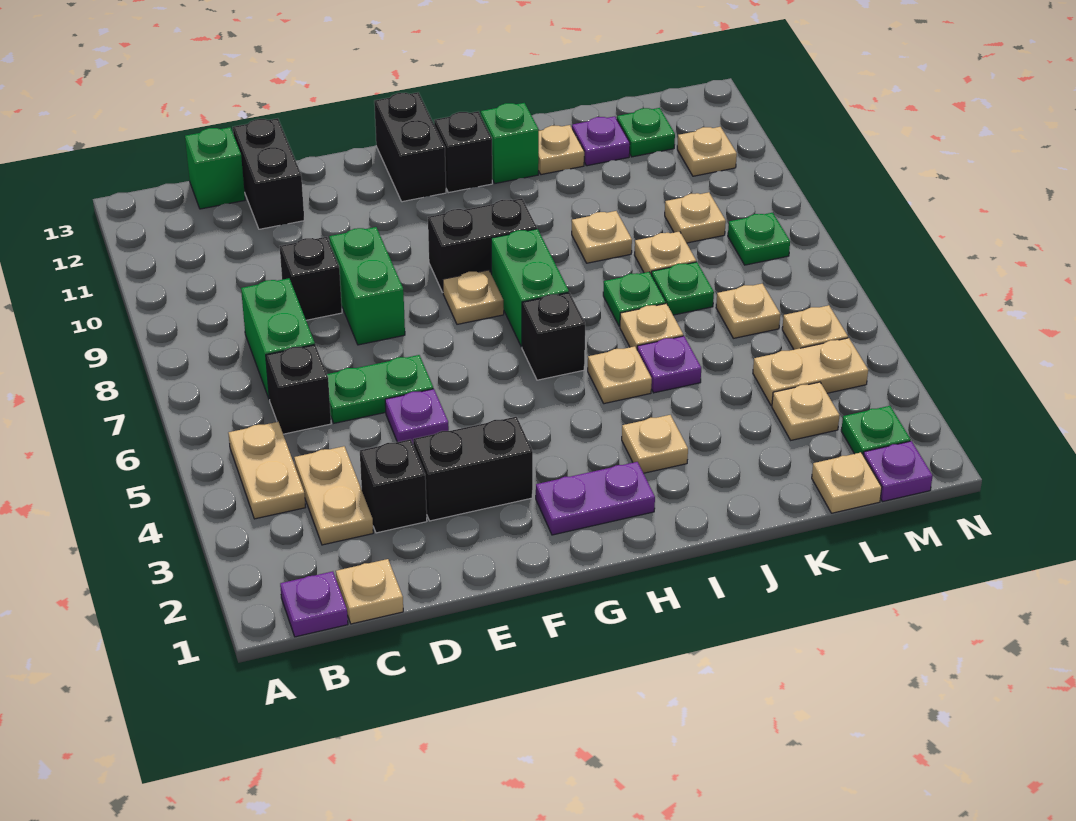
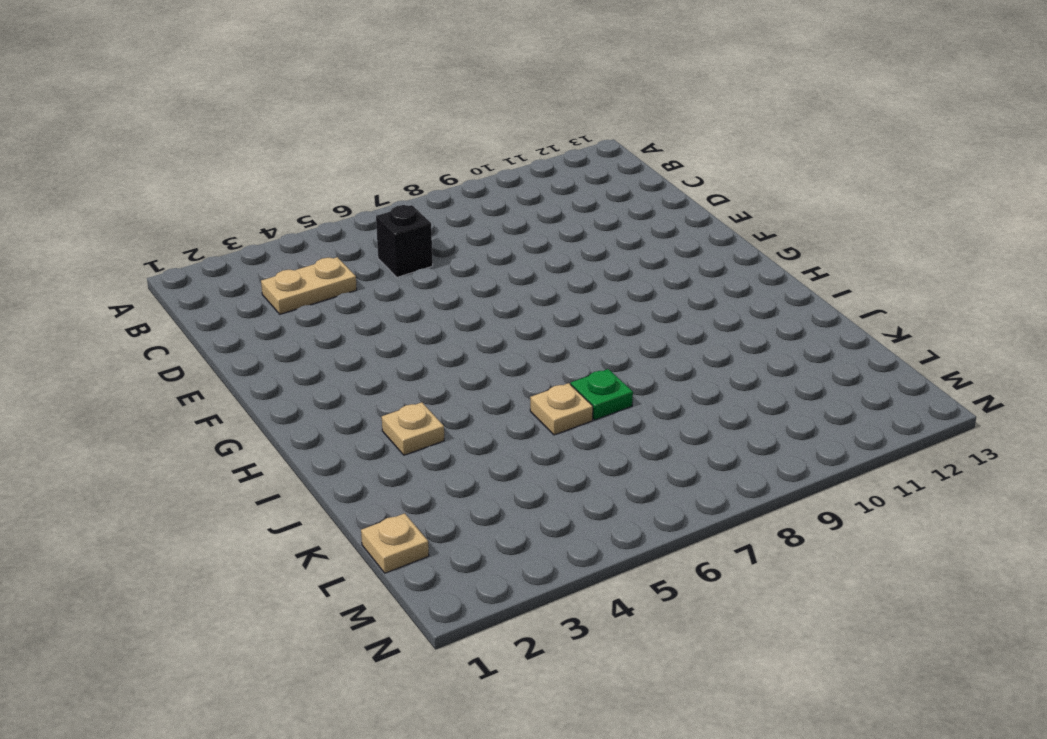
none -> purple 1x1 plate [280,571,348,637]
none -> tan 1x2 plate [228,422,306,519]
none -> tan 1x1 plate [336,559,403,624]
none -> green 1x2 brick [241,278,315,398]

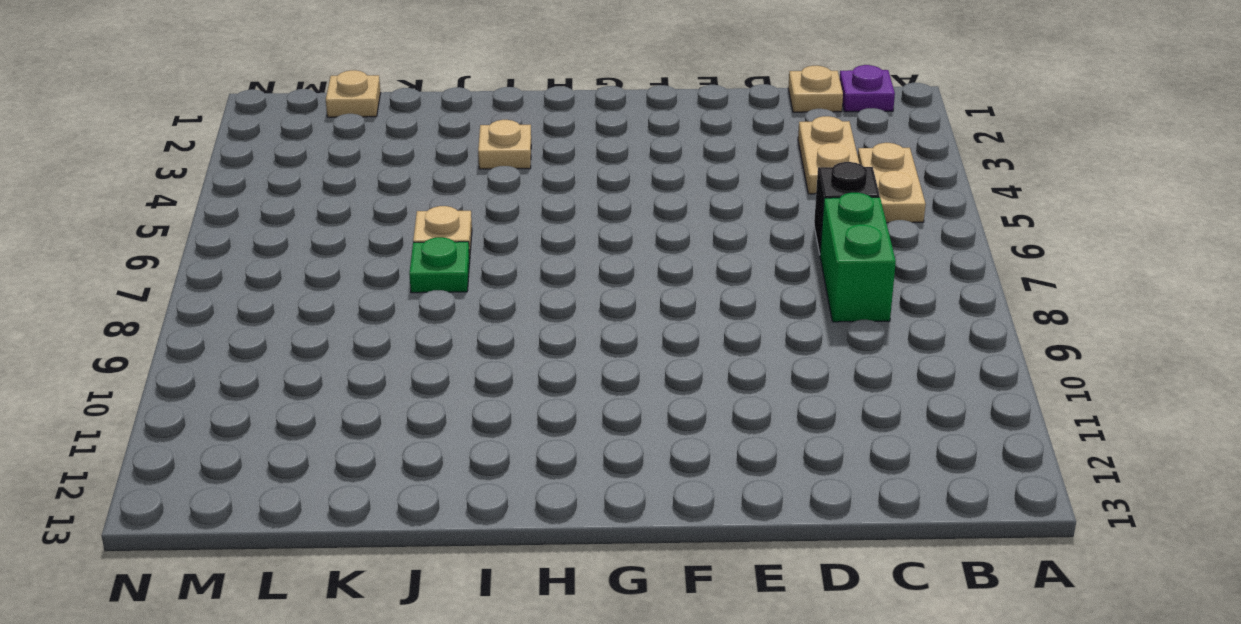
none -> green 1x1 brick [185,127,245,209]
none -> black 1x1 brick [360,439,427,533]
none -> green 1x2 plate [327,355,433,423]
none -> black 1x1 brick [280,237,342,320]

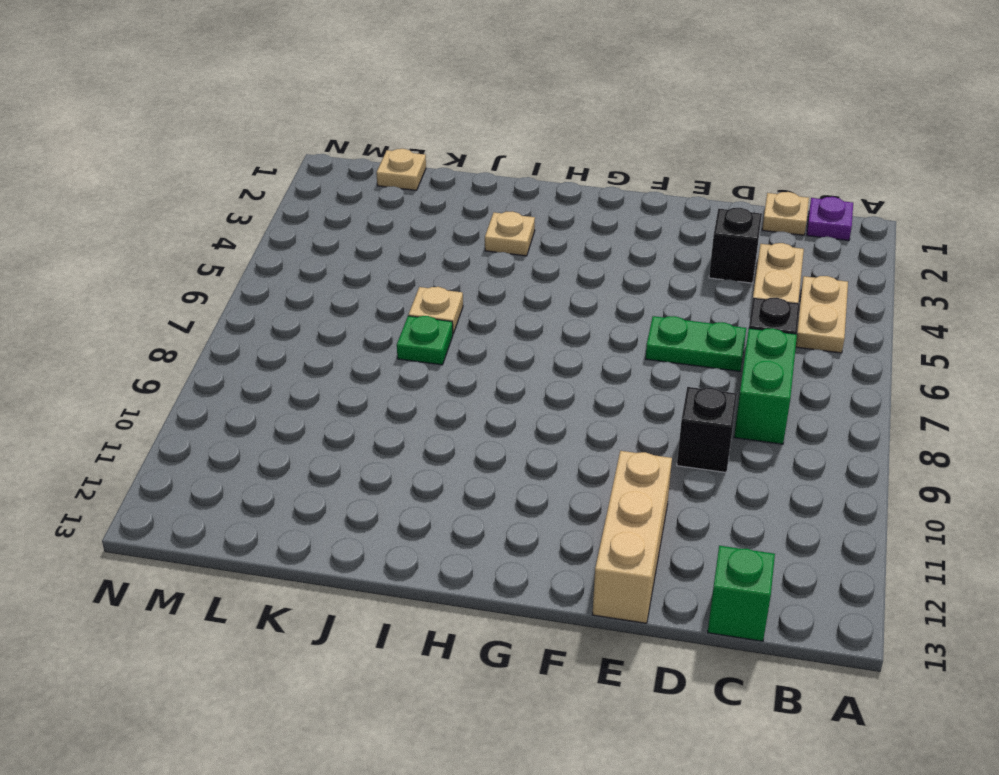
tan 1x3 brick [592,451,672,623] -> none
none -> black 1x2 brick [233,118,304,229]
none -> black 1x2 brick [413,417,533,521]
none -> purple 1x1 plate [385,389,449,444]
none -> green 1x2 brick [329,227,405,345]

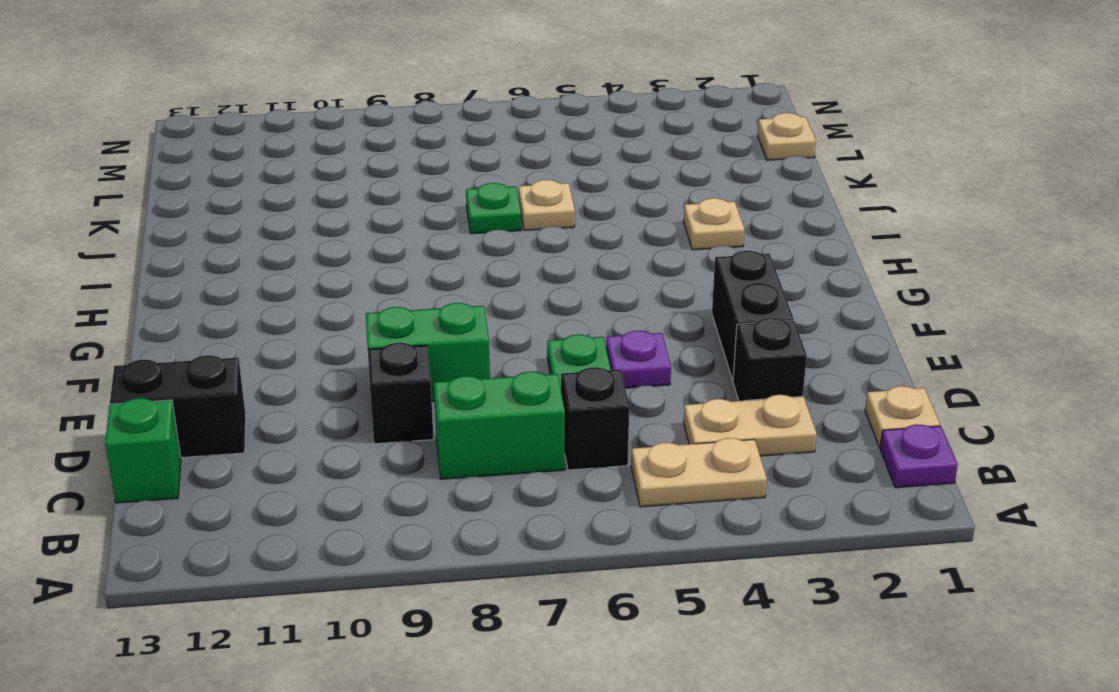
none -> purple 1x2 plate [536,462,655,535]
none -> tan 1x1 plate [443,270,504,324]
none -> black 1x2 brick [428,198,537,292]
none -> black 1x2 brick [374,93,446,202]

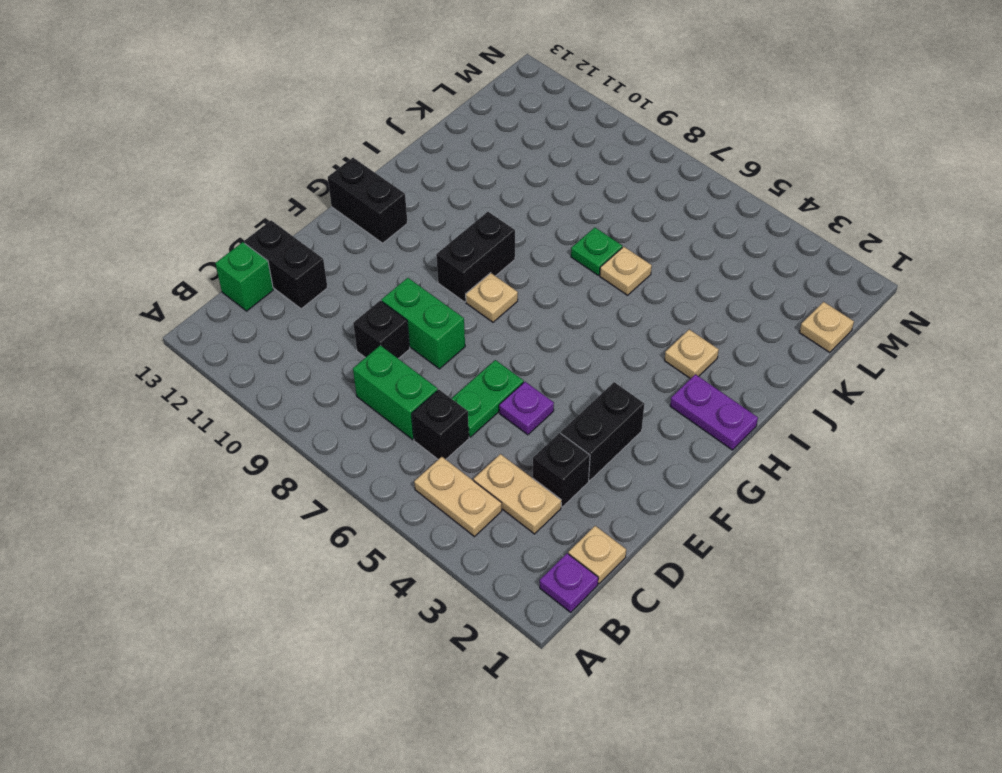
purple 1x2 plate [670,374,758,450] -> purple 1x2 plate turned to [536,462,655,535]
none -> black 1x1 brick [522,292,585,380]
none -> green 1x2 brick [491,229,569,347]
none -> black 1x1 brick [434,112,492,193]
none -> tan 1x1 plate [588,346,652,404]

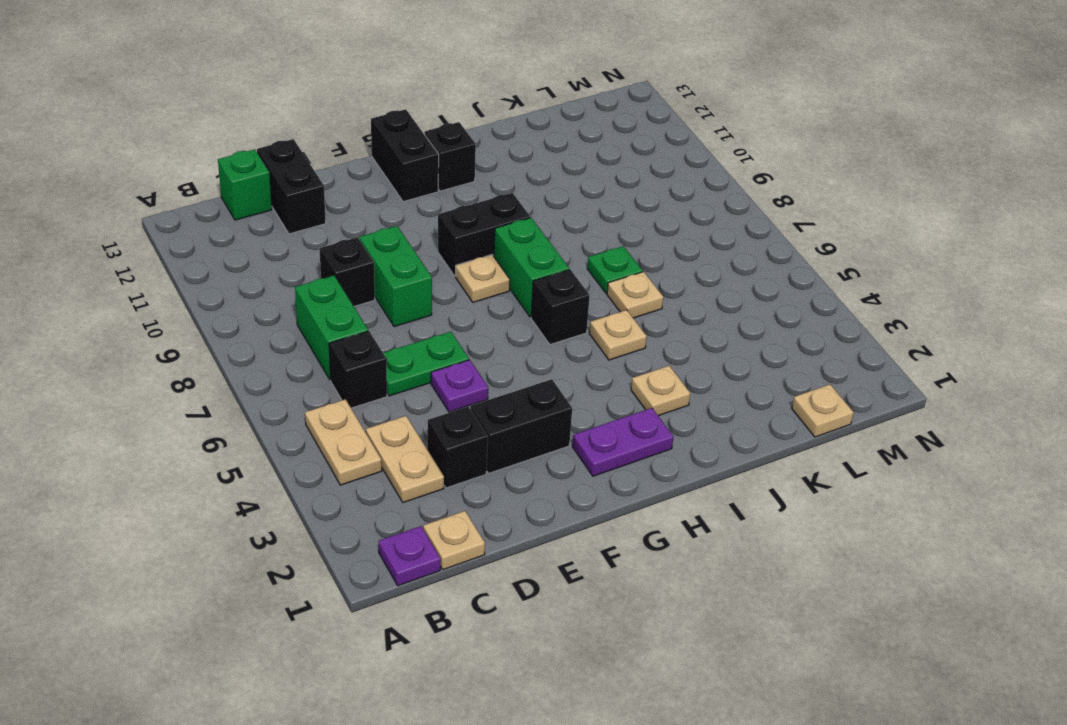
none -> green 1x1 brick [481,103,539,183]
none -> purple 1x1 plate [637,336,701,393]
none -> tan 1x1 plate [572,211,632,263]
none -> tan 1x1 plate [538,125,584,175]

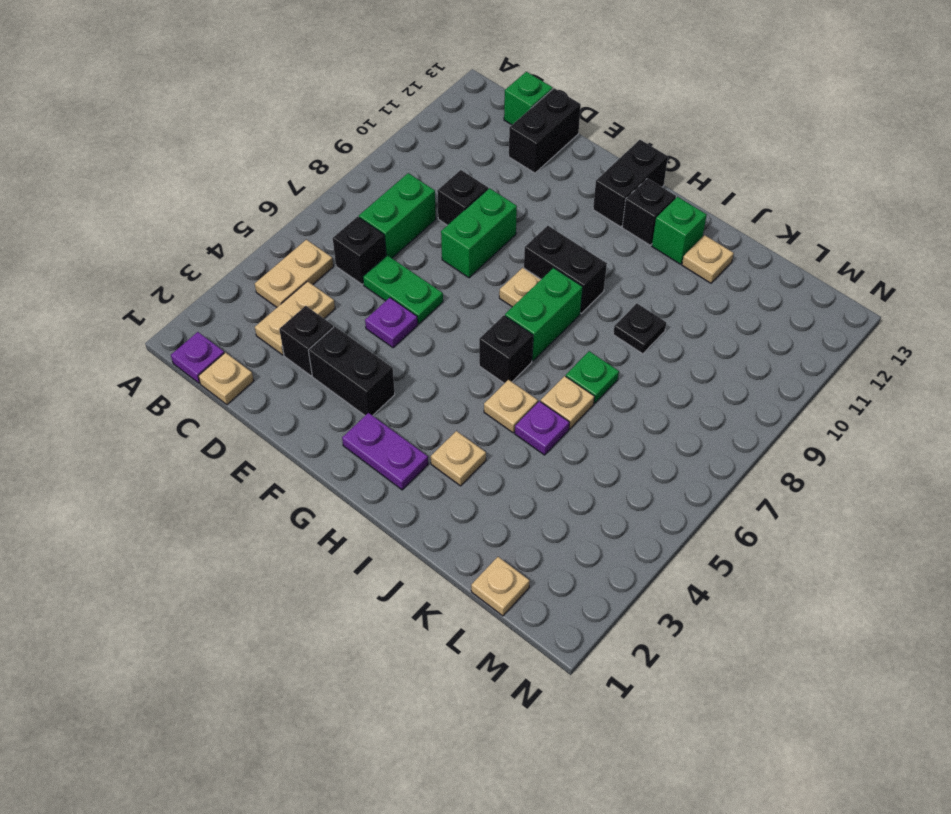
black 1x1 plate [613,303,666,354] -> tan 1x1 plate [572,211,632,263]
none -> green 1x1 plate [652,262,714,315]
none -> tan 1x1 plate [635,231,696,275]
none -> purple 1x1 plate [572,116,630,166]
none -> tan 1x1 plate [772,382,840,440]

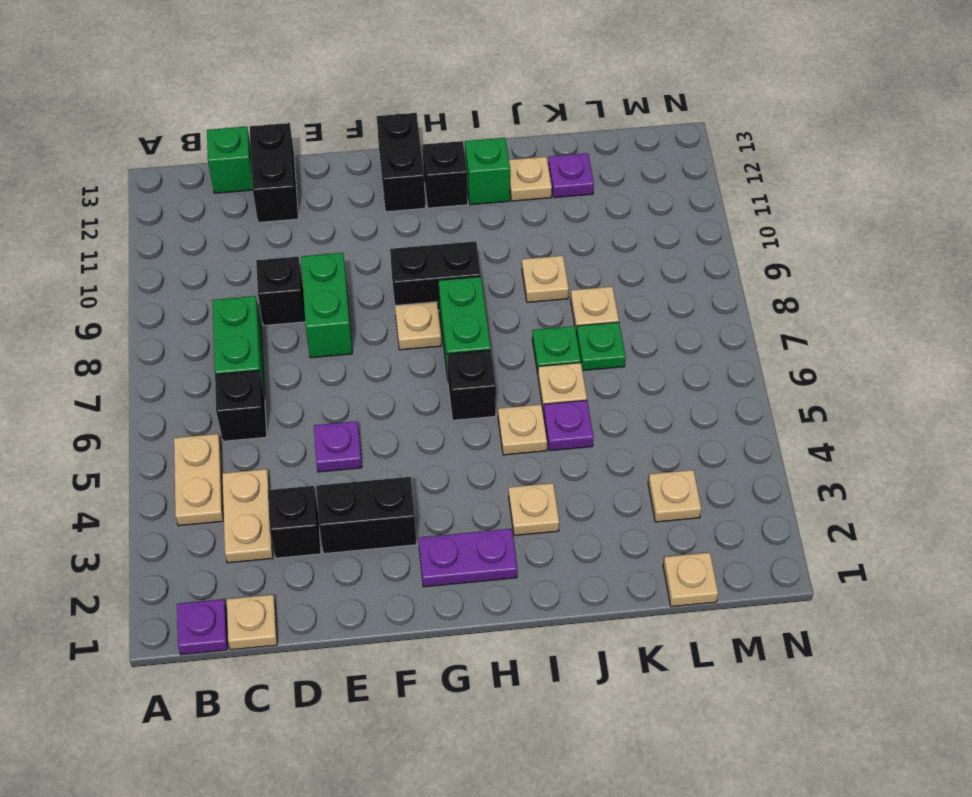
none -> green 1x2 plate [327,355,433,423]
none -> tan 1x2 plate [753,338,868,406]
none -> tan 1x1 plate [716,284,780,338]
none -> tan 1x1 plate [665,192,726,243]

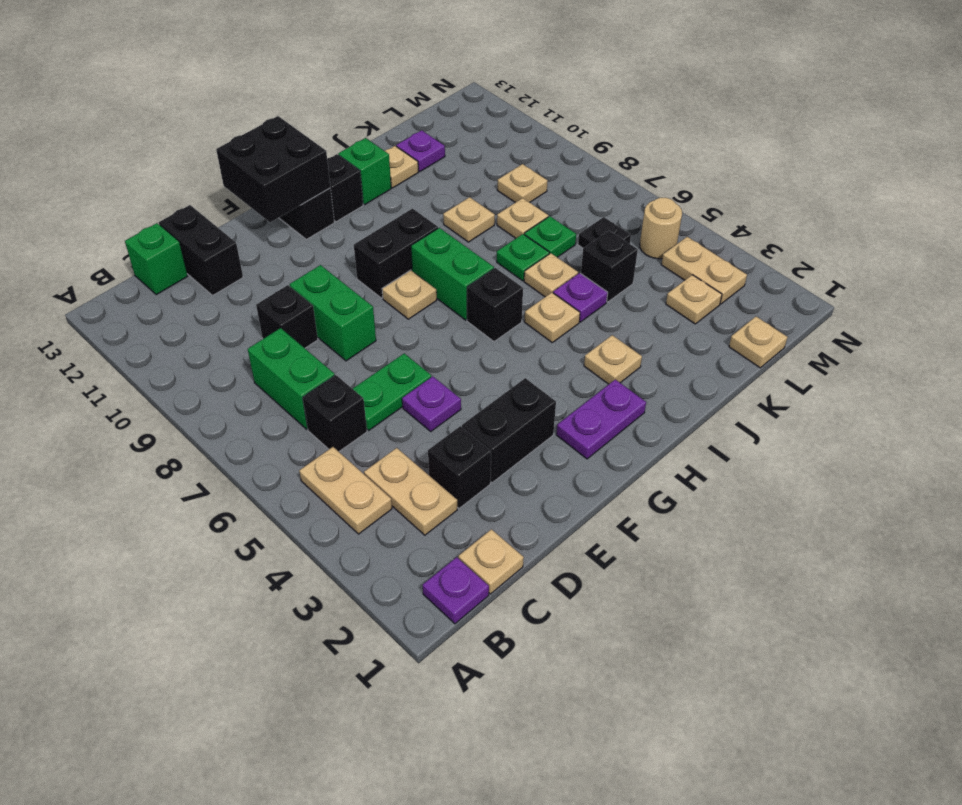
black 2x2 brick [216,116,330,222] -> none
black 1x1 brick [581,231,638,302] -> none
black 1x1 plate [578,217,631,248] -> tan 1x1 plate [716,284,780,338]
tan 1x2 plate [661,237,747,304] -> tan 1x2 plate turned to [753,338,868,406]
tan 1x1 round brick [640,198,682,259] -> tan 1x1 plate [782,305,848,350]
none -> green 1x1 plate [617,108,675,157]
none -> purple 1x1 plate [863,441,932,502]
none -> green 1x1 plate [841,406,911,455]
none -> green 1x1 plate [728,213,790,265]

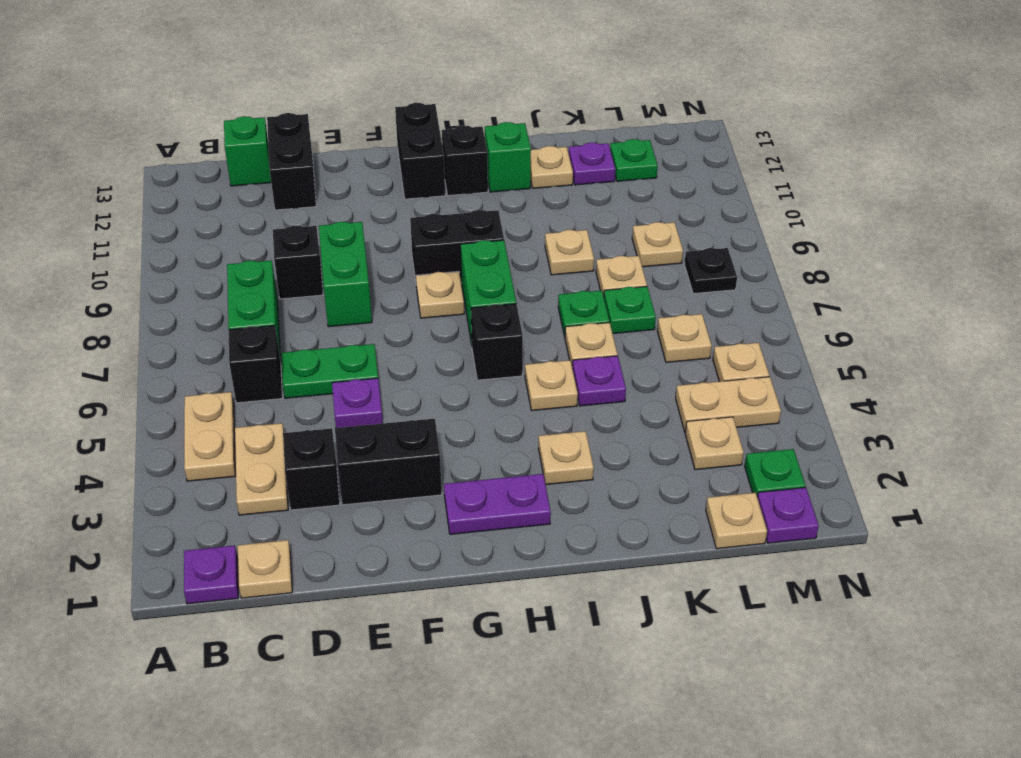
black 1x1 plate [684,248,737,294] -> green 1x1 plate [728,213,790,265]
none -> tan 1x1 plate [677,127,737,176]

